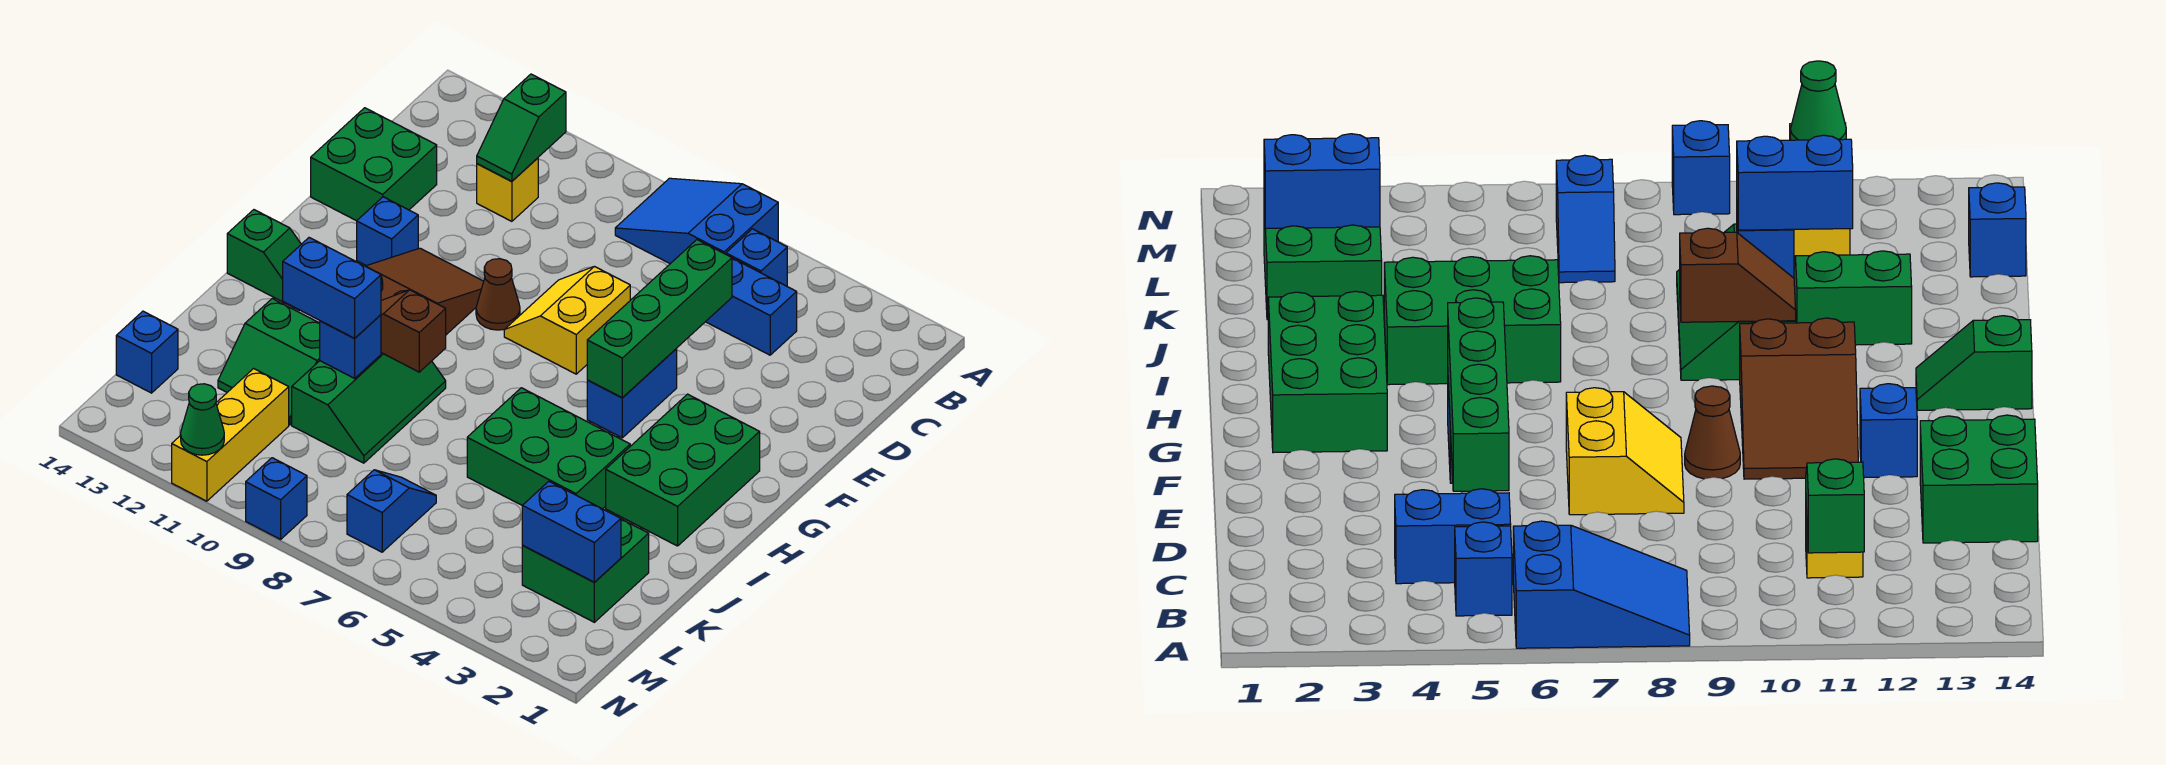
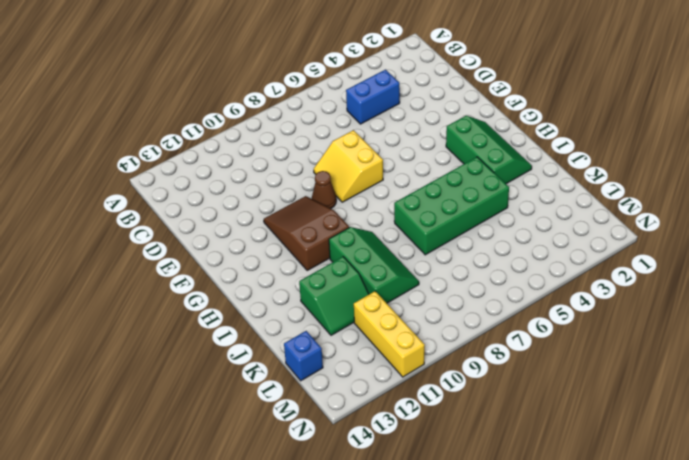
green 2x3 slope [446,116,532,184] -> green 2x3 brick [606,394,760,546]
green 2x4 brick [394,157,509,255] -> green 2x3 brick [467,388,630,509]
none -> blue 2x3 slope [615,178,778,264]
none -> blue 1x1 brick [726,229,787,286]
none -> yellow 1x1 brick [477,158,538,221]

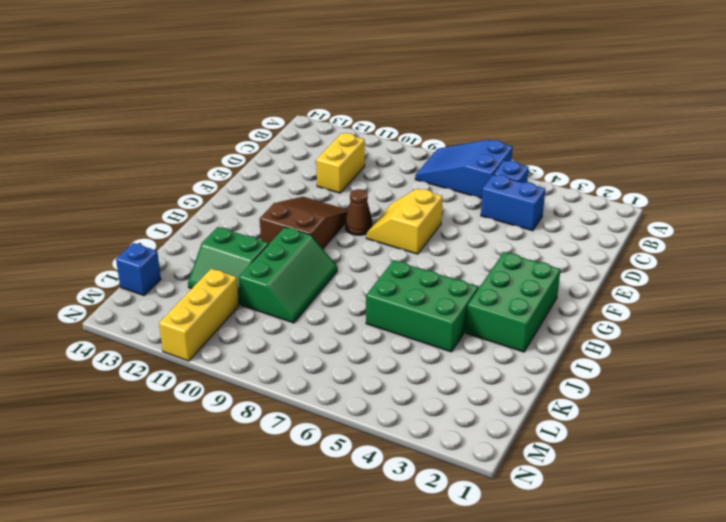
yellow 1x2 brick [316,133,365,193] -> yellow 1x1 brick [477,158,538,221]
none -> green 2x2 brick [311,108,437,221]
none -> blue 1x2 brick [587,349,677,438]
none -> blue 1x1 brick [357,197,418,266]

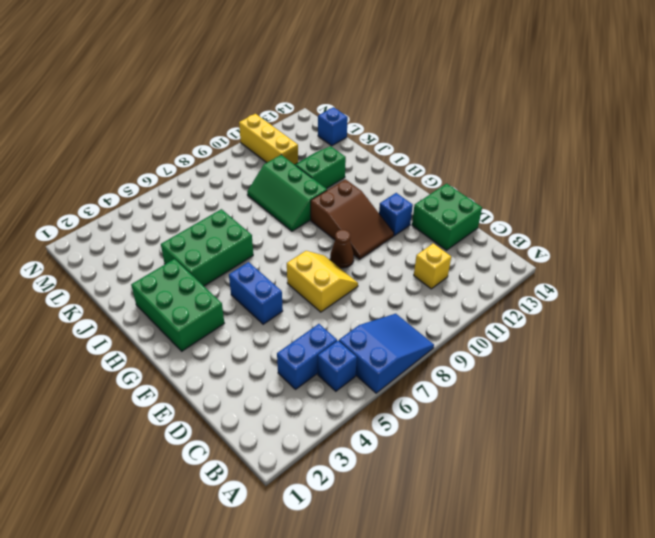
none -> green 1x2 slope [227,210,301,310]
none -> green 2x2 brick [522,519,649,622]
none -> blue 1x2 slope [347,470,436,552]

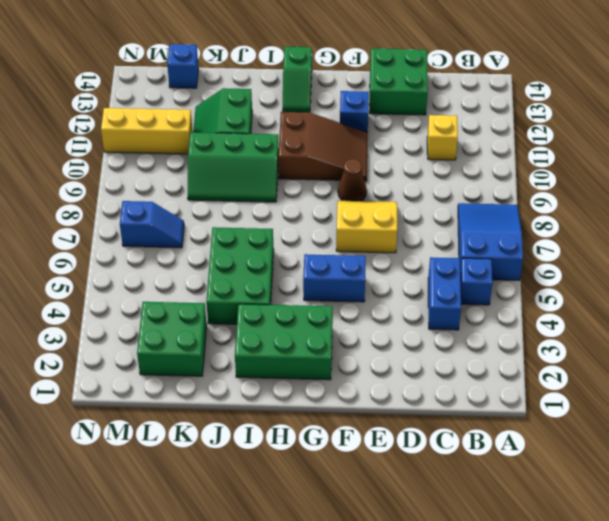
none -> blue 1x1 brick [246,458,307,539]
none -> green 1x2 slope [477,74,566,181]
none -> green 1x4 brick [587,240,732,398]

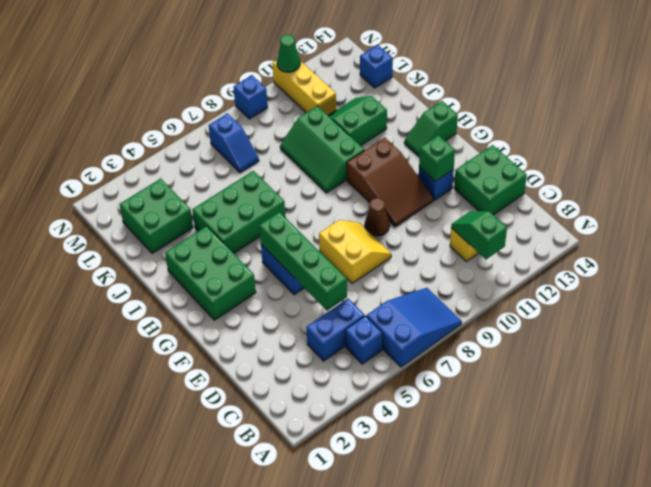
green 1x1 brick [419,135,455,181] -> none
none -> brown 1x2 slope [381,290,446,372]
none -> blue 1x1 brick [320,315,381,378]
none -> blue 1x2 brick [522,481,621,582]

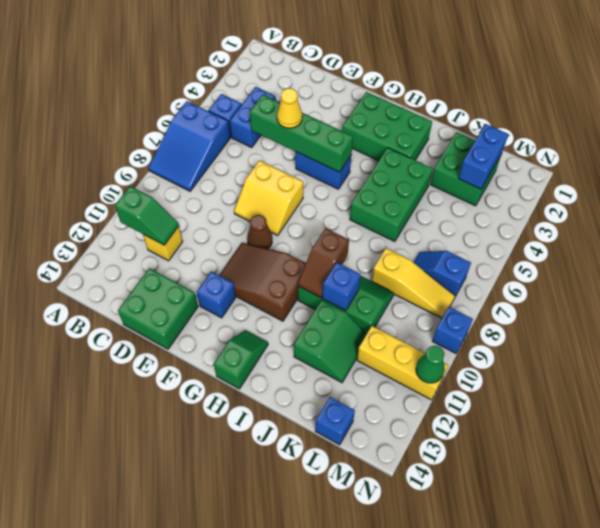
yellow 1x1 cone [277,88,302,128] -> none
yellow 1x3 slope [372,248,455,318] -> none
none -> blue 1x2 brick [283,238,381,338]

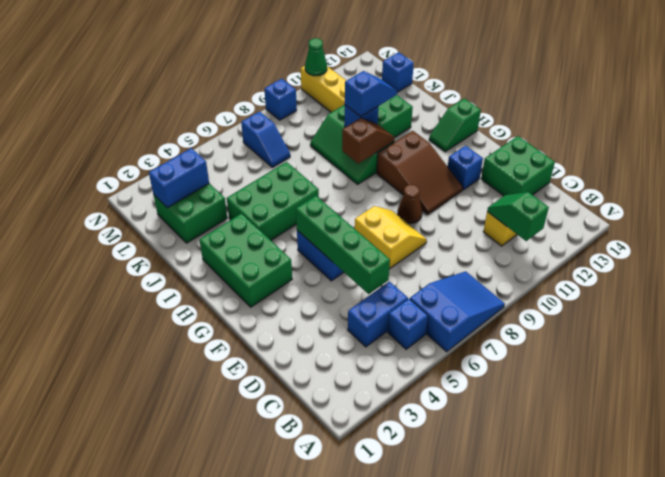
blue 1x2 slope [345,71,397,117] -> blue 1x2 brick [283,238,381,338]

